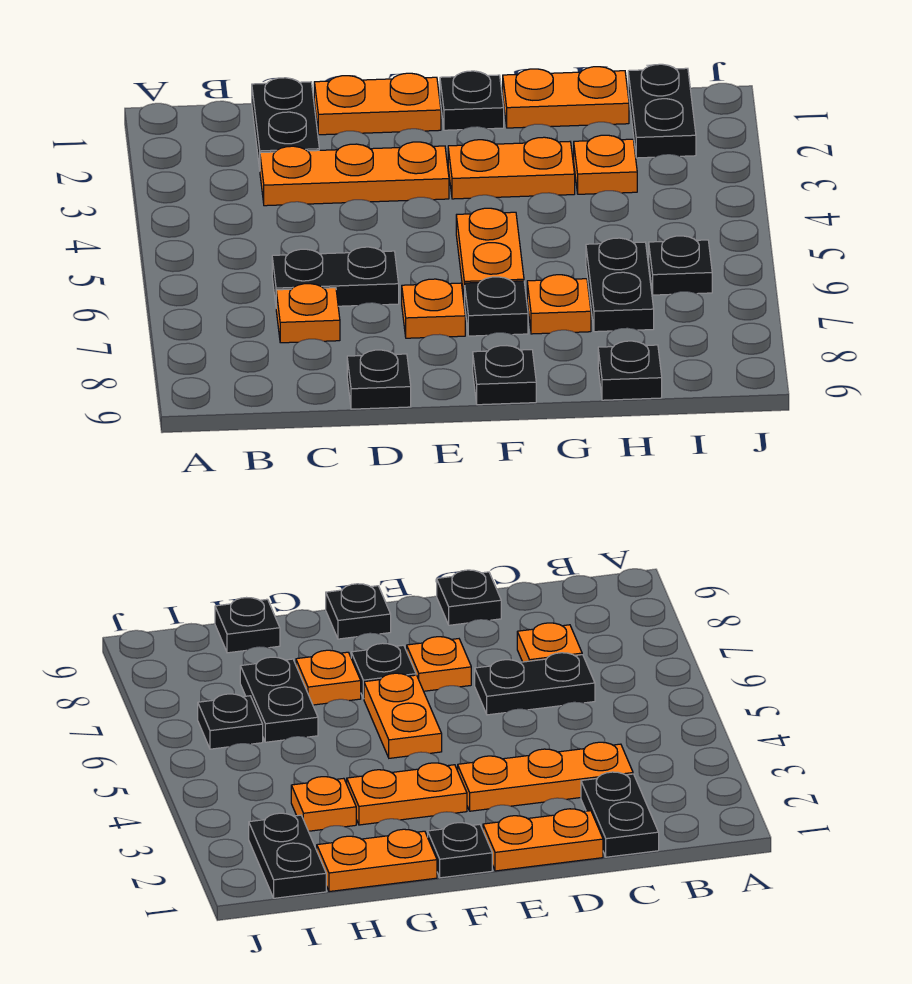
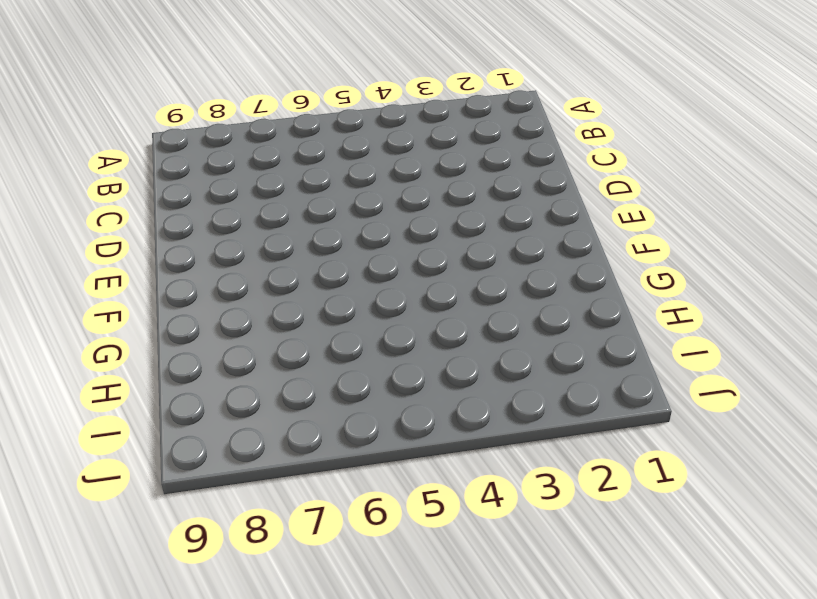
none -> black 1x2 plate [252,78,319,169]
none -> orange 1x3 plate [260,142,449,206]
none -> black 1x2 plate [272,247,399,306]

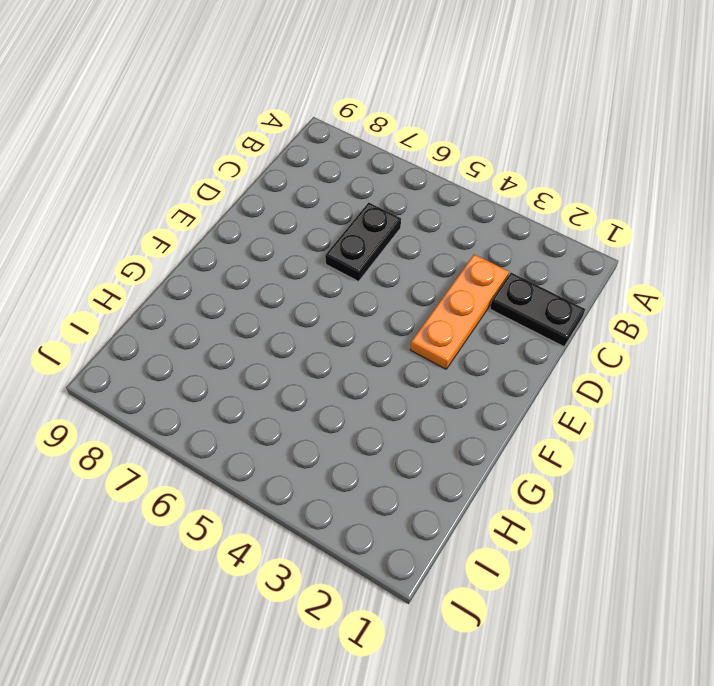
none -> orange 1x1 plate [276,284,340,343]
none -> orange 1x2 plate [314,73,441,135]
none -> black 1x1 plate [347,350,411,409]

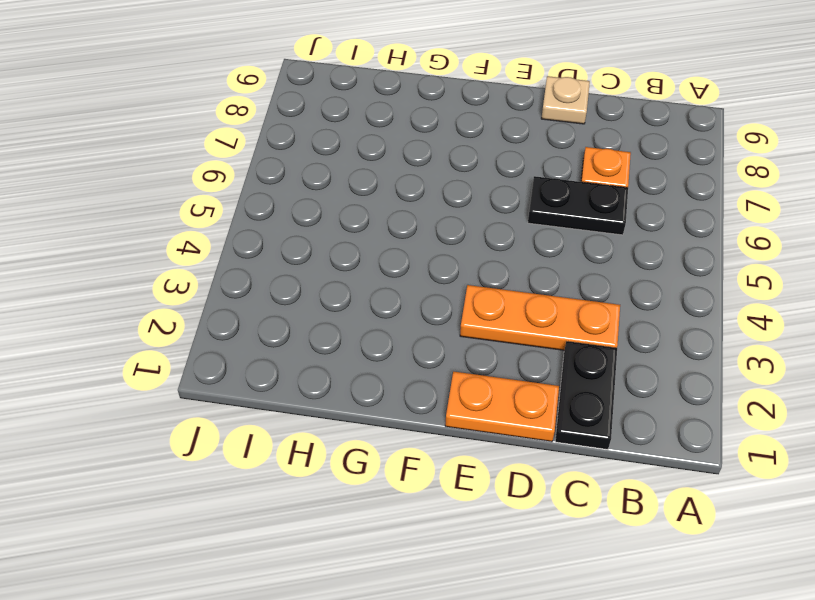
tan 1x1 plate [541,76,590,124] -> black 1x1 plate [347,350,411,409]
none -> orange 1x1 plate [402,279,465,338]
none -> black 1x1 plate [440,71,504,130]
none -> orange 1x2 plate [448,137,575,199]

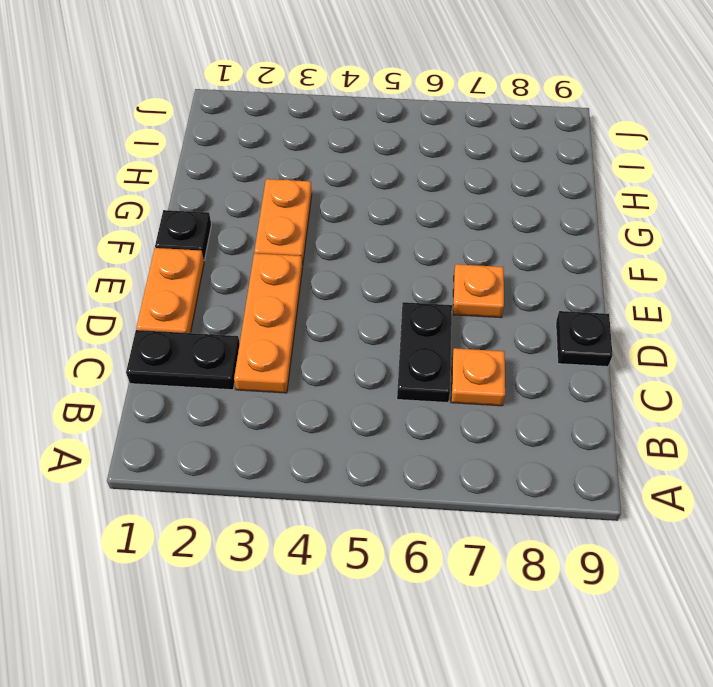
none -> orange 1x2 plate [456,208,524,301]
none -> black 1x1 plate [465,277,528,336]
none -> black 1x1 plate [473,346,536,405]

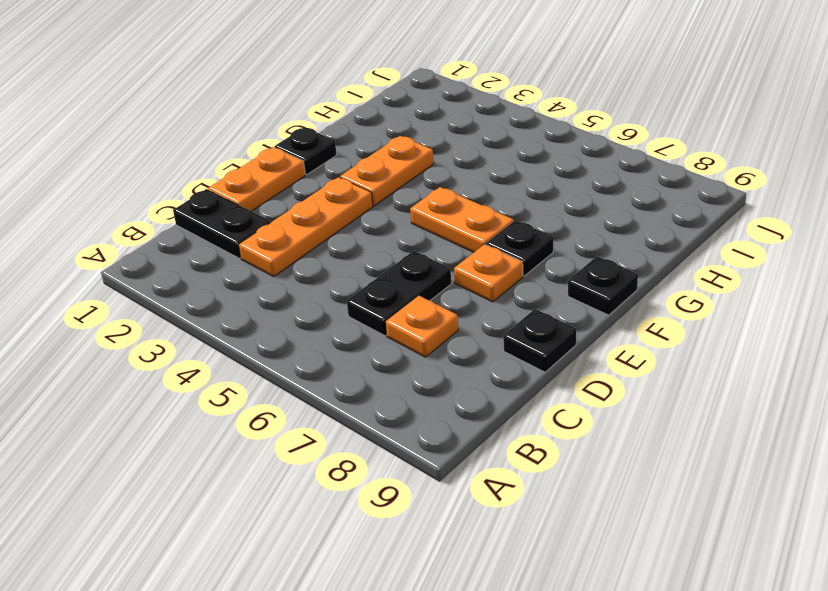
none -> orange 1x2 plate [503,67,629,128]
none -> orange 1x1 plate [527,275,591,334]
none -> orange 1x1 plate [574,135,637,194]

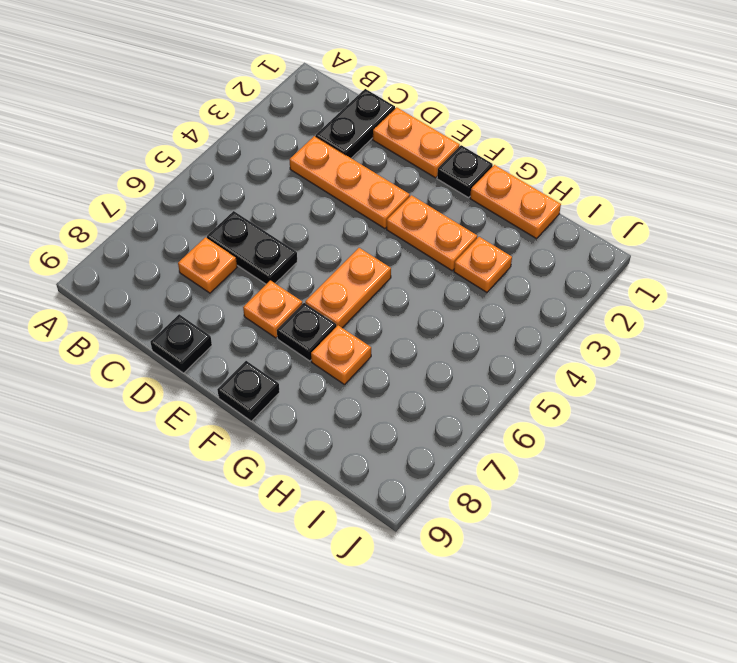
none -> black 1x2 plate [586,238,654,332]
none -> black 1x1 plate [598,341,662,400]
none -> black 1x2 plate [628,64,696,158]

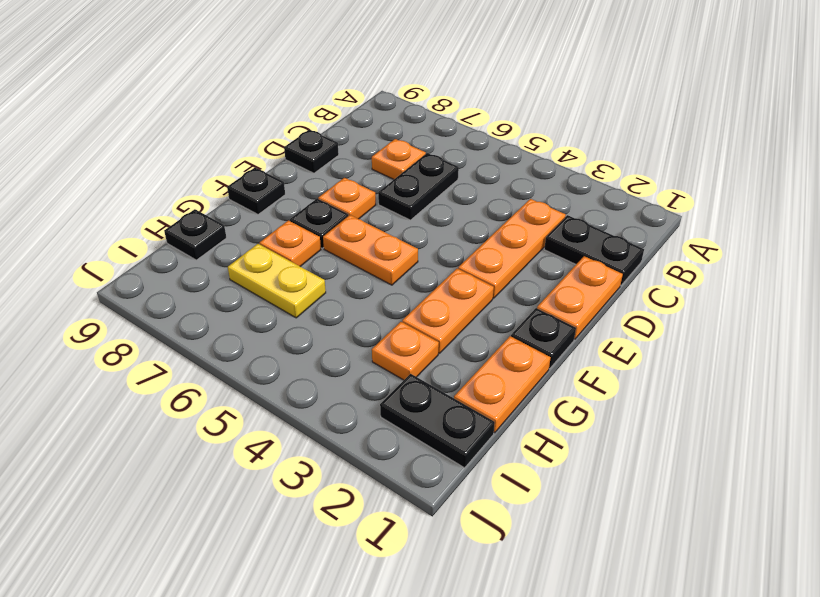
yellow 1x2 plate [228,244,326,318] -> black 1x2 plate [586,238,654,332]
none -> black 1x1 plate [649,236,712,295]

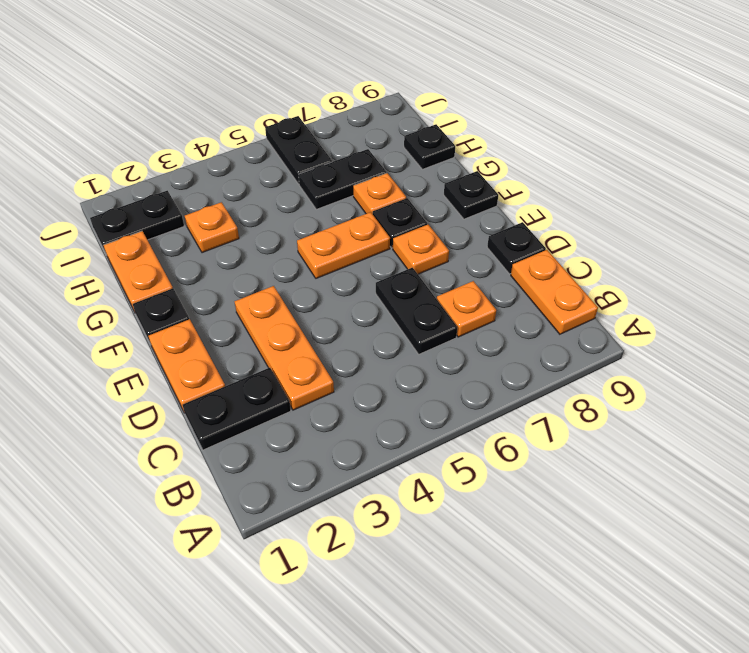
orange 1x2 plate [511,250,598,334] -> orange 1x2 plate moved to [448,137,575,199]
black 1x2 plate [265,116,332,184] -> black 1x1 plate [649,236,712,295]

